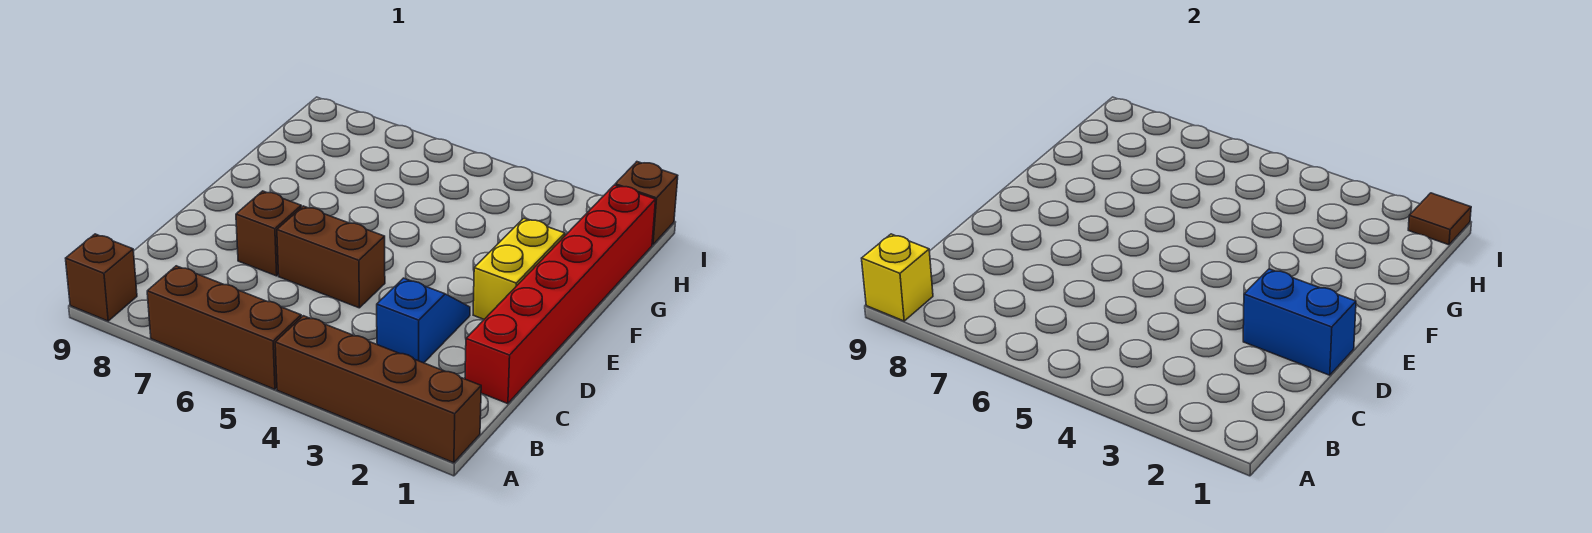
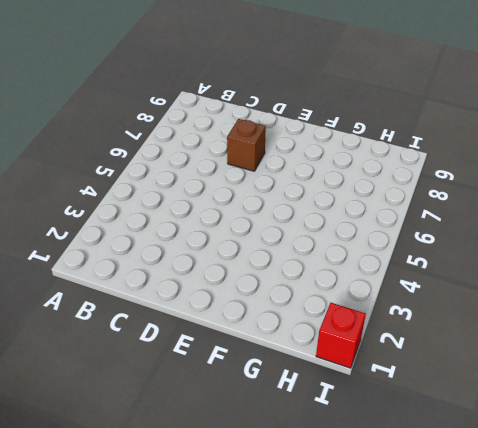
red 1x1 brick [316,303,366,368] -> brown 1x1 brick [615,162,678,245]
none -> brown 1x4 brick [275,316,481,463]
none -> brown 1x3 brick [147,266,301,389]
none -> brown 1x1 brick [66,234,137,321]

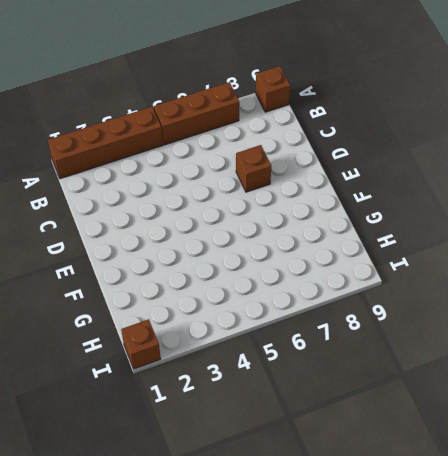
none -> red 1x6 brick [465,185,656,404]
none -> blue 1x2 slope [377,278,470,363]
none -> brown 1x2 brick [277,206,385,308]

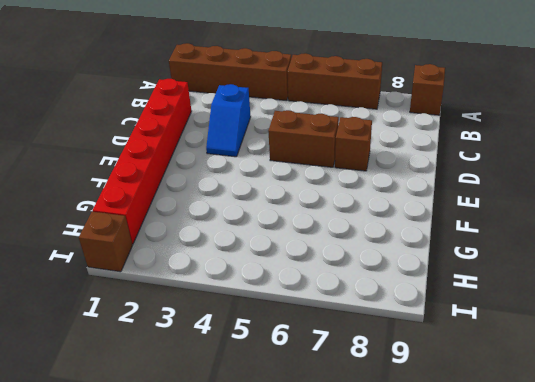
none -> yellow 1x2 brick [473,218,565,319]
none -> yellow 1x1 brick [862,234,933,321]
none -> blue 1x2 brick [1243,269,1356,375]

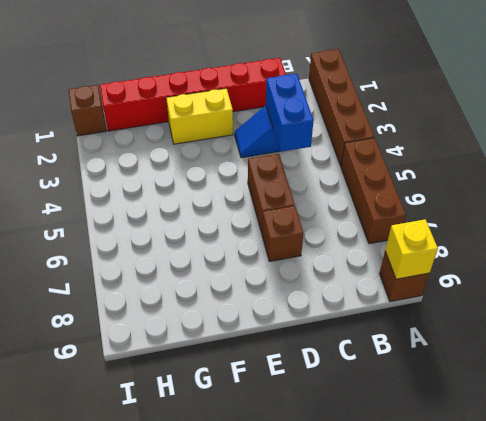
blue 1x2 brick [266,74,314,152] -> blue 1x2 brick moved to [1243,269,1356,375]
none -> brown 1x1 tile [1408,193,1471,245]

